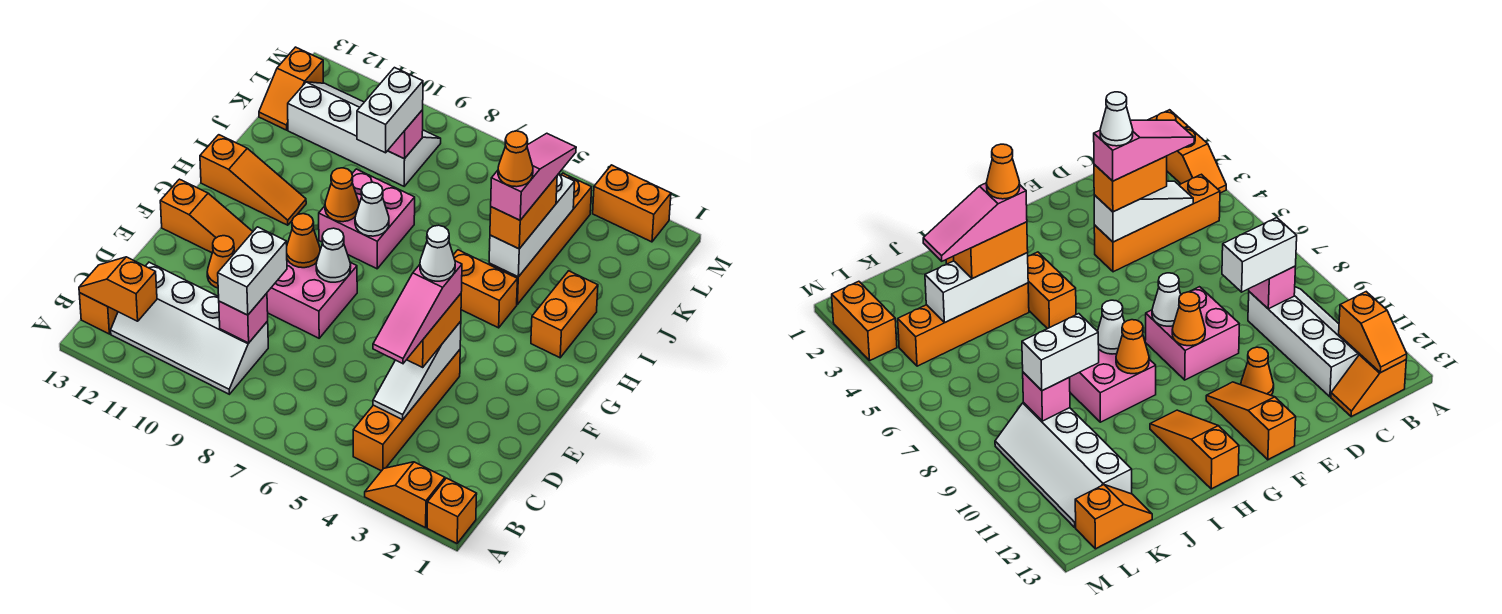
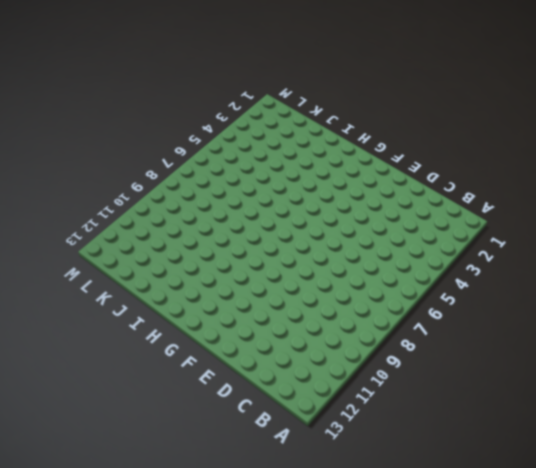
none -> orange 1x1 brick [427,478,477,543]
none -> orange 1x2 slope [365,462,445,528]
none -> orange 1x4 brick [353,350,460,471]
none -> white 2x4 slope [111,262,268,394]

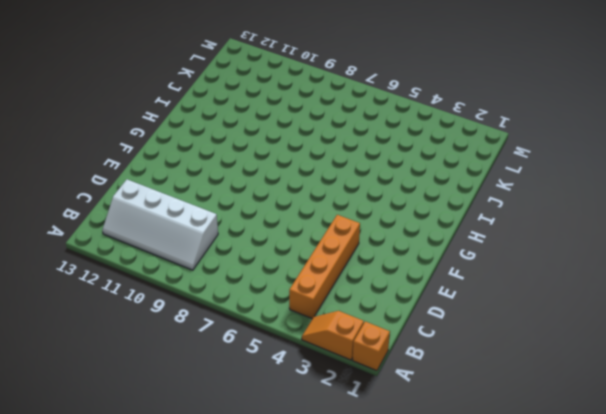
none -> orange 1x2 slope [79,293,118,334]
none -> pink 2x2 brick [267,248,357,338]
none -> orange 1x1 cone [207,236,235,288]
none -> orange 1x3 slope [160,179,253,253]

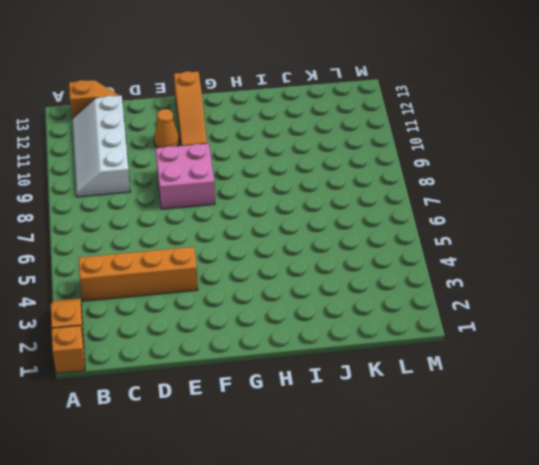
none -> orange 1x2 brick [531,271,598,358]
none -> orange 1x2 brick [453,250,517,328]
none -> pink 2x2 brick [319,169,415,269]
none -> orange 1x3 slope [200,135,306,225]

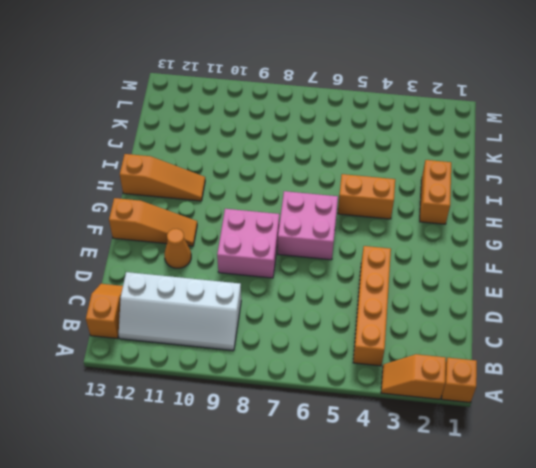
pink 2x2 brick [278,191,338,260] -> pink 2x2 brick moved to [319,169,415,269]
none -> orange 1x4 brick [489,173,592,304]
none -> white 2x4 slope [288,82,441,186]
none -> orange 1x2 slope [259,47,323,130]
none -> orange 1x2 brick [593,165,671,242]

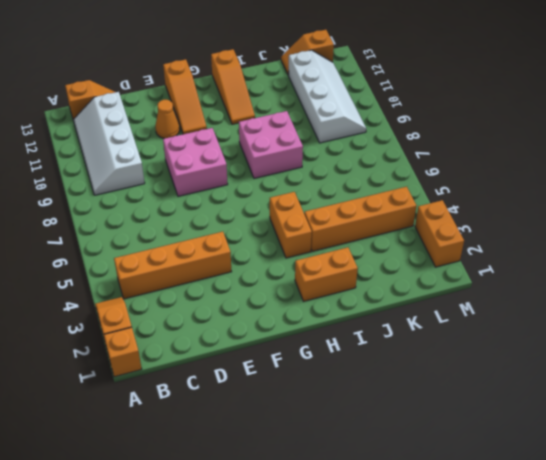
none -> orange 1x2 slope [79,257,157,321]
none -> white 1x3 slope [373,321,461,420]
none -> pink 1x1 brick [219,293,268,343]
none -> white 1x1 cone [316,228,351,282]

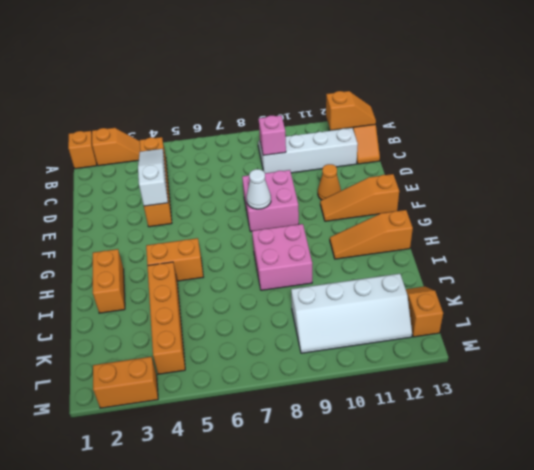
none -> orange 1x1 cone [287,214,320,268]
none -> white 1x1 cone [355,182,389,236]
none -> orange 1x1 cone [325,168,359,222]
none -> white 1x3 brick [489,174,575,277]

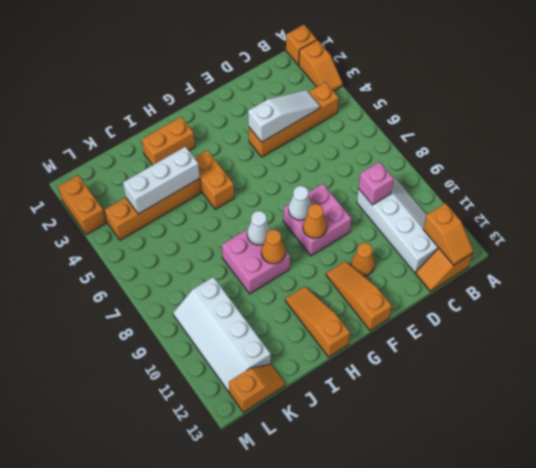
none -> pink 1x1 brick [388,110,423,159]
none -> white 1x2 brick [218,227,287,315]
none -> orange 1x2 brick [407,294,461,367]
none -> orange 1x2 brick [490,176,557,249]

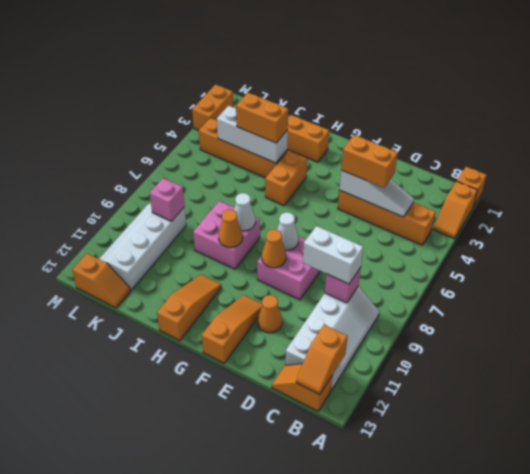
none -> white 1x2 brick [357,68,423,153]
none -> pink 1x3 slope [373,261,462,364]
none -> pink 1x3 slope [491,133,576,220]
none -> white 1x1 cone [420,225,455,281]

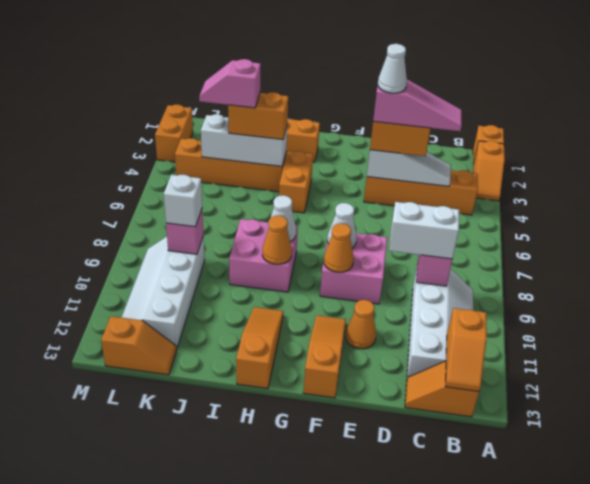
pink 1x2 slope [199,59,261,108] -> pink 1x3 slope [491,133,576,220]
white 1x1 brick [164,175,202,227] -> white 1x2 brick [357,68,423,153]
none -> orange 1x1 cone [498,131,533,187]

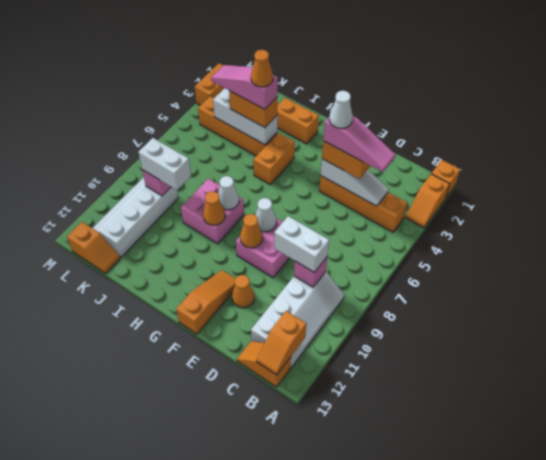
none -> orange 1x3 slope [200,135,306,225]

